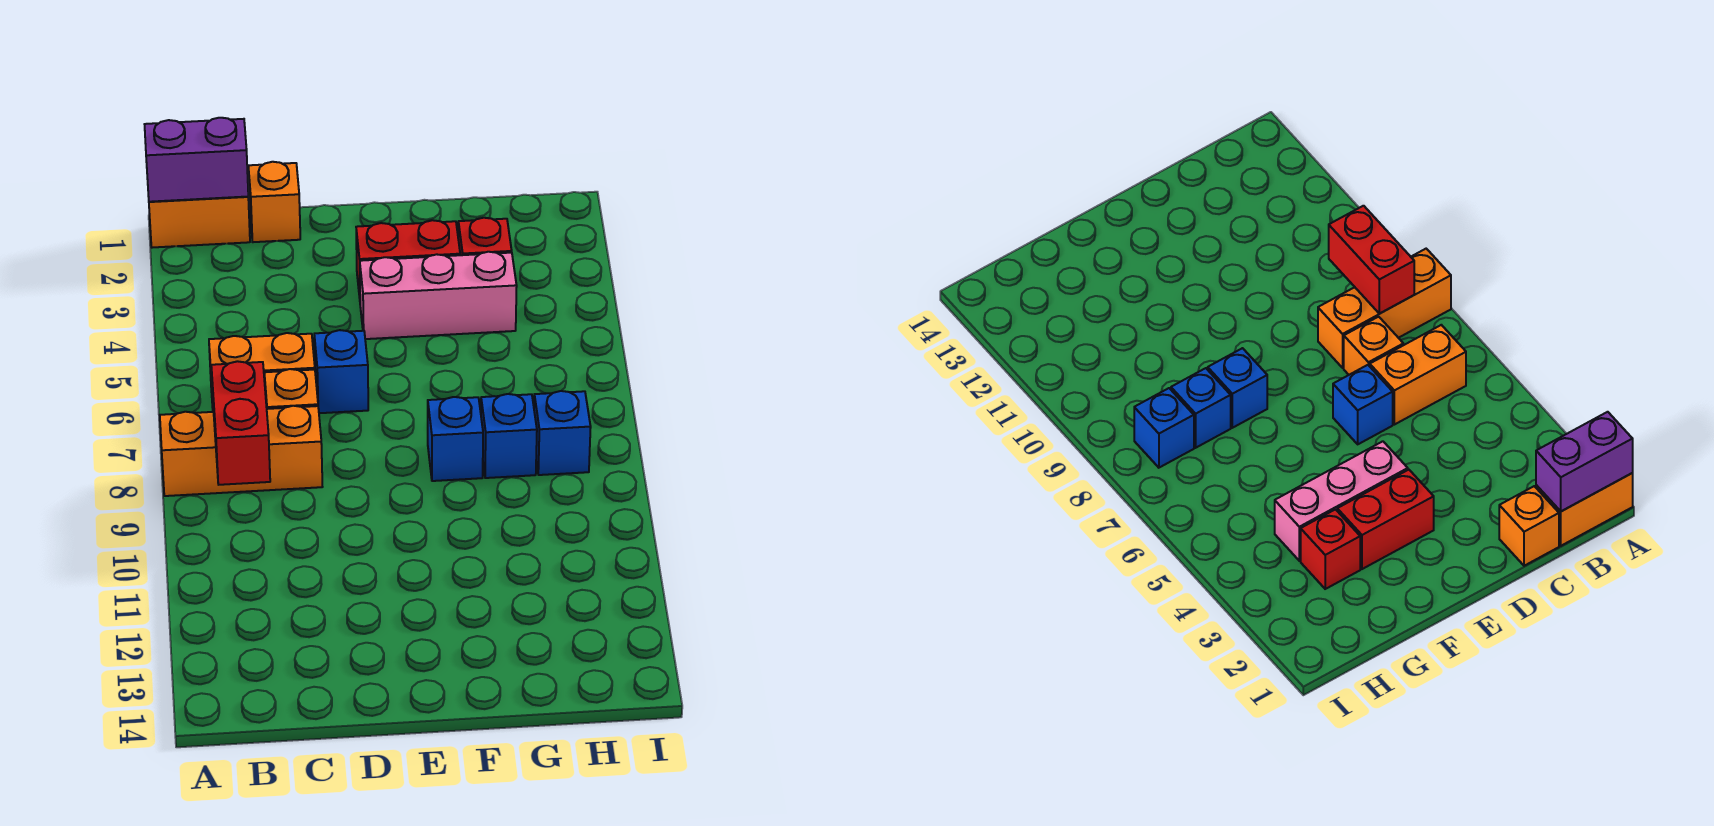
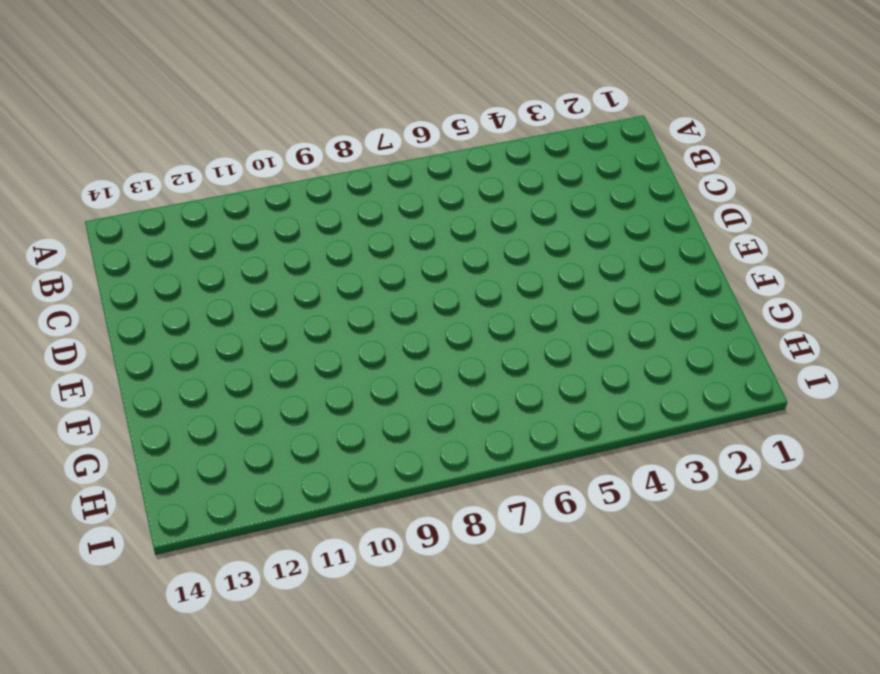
none -> orange 1x2 brick [149,197,250,248]
none -> orange 1x3 brick [160,406,322,496]
none -> orange 1x2 brick [209,333,315,412]

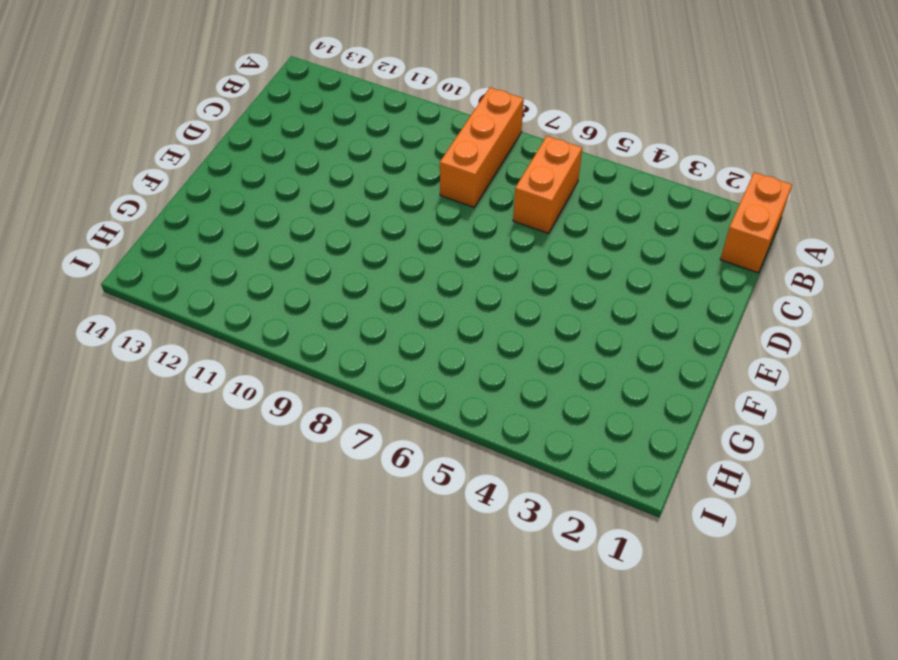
none -> orange 1x1 brick [248,162,300,242]
none -> orange 1x1 brick [264,369,318,409]
none -> blue 1x1 brick [314,330,368,413]

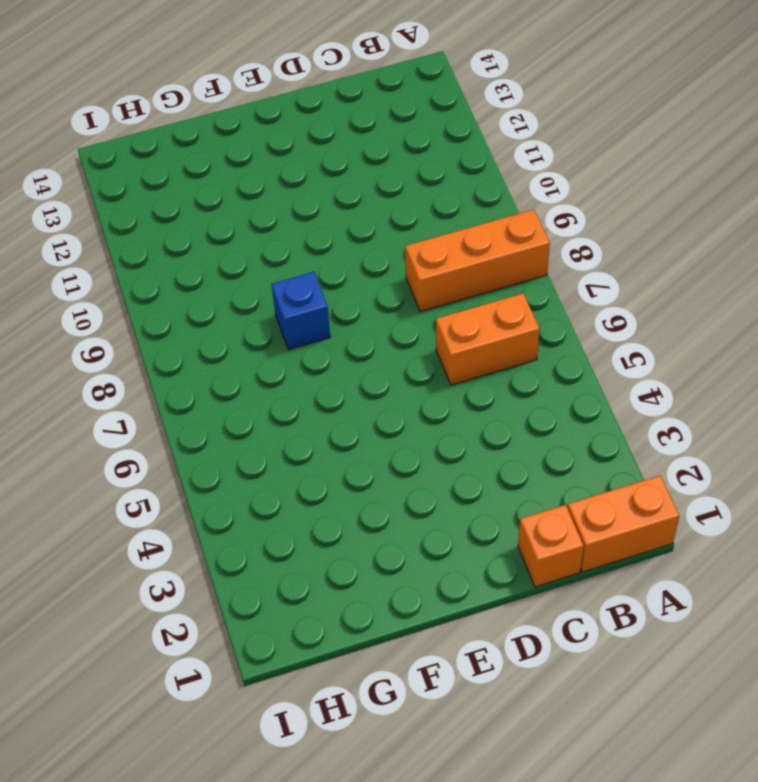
none -> orange 1x1 brick [264,369,318,409]
none -> blue 1x1 brick [314,330,368,413]
none -> red 1x2 brick [356,220,460,298]

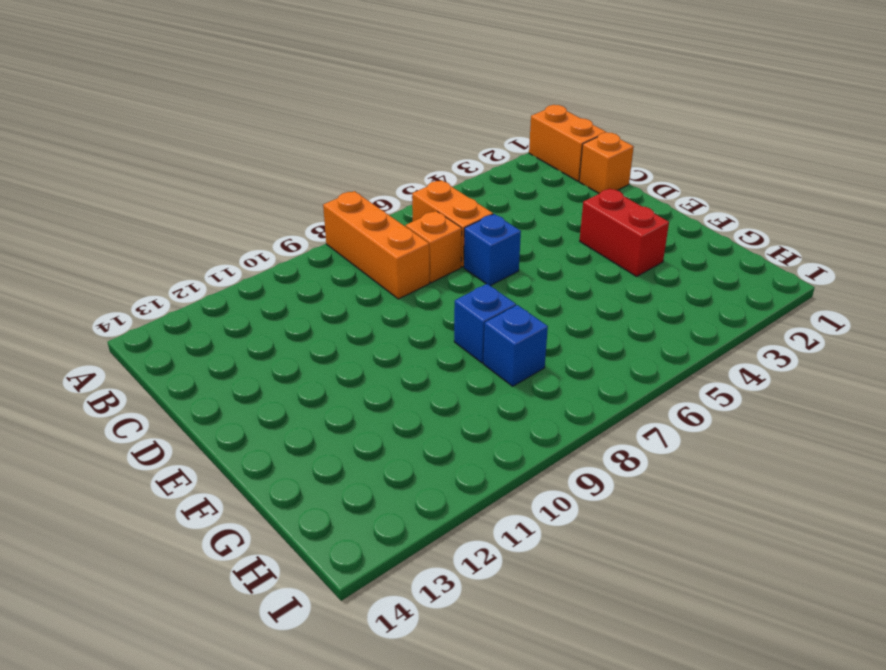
none -> pink 1x3 brick [360,252,517,339]
none -> red 1x1 brick [458,218,512,255]
none -> blue 1x1 brick [534,391,591,475]

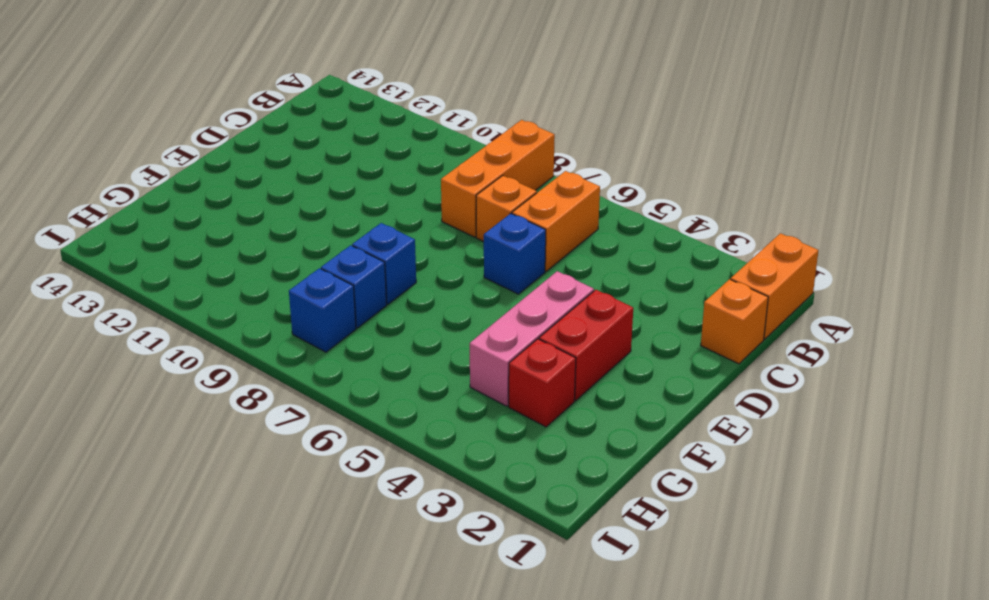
none -> purple 1x2 brick [145,118,248,202]
none -> red 1x2 brick [211,361,270,485]

